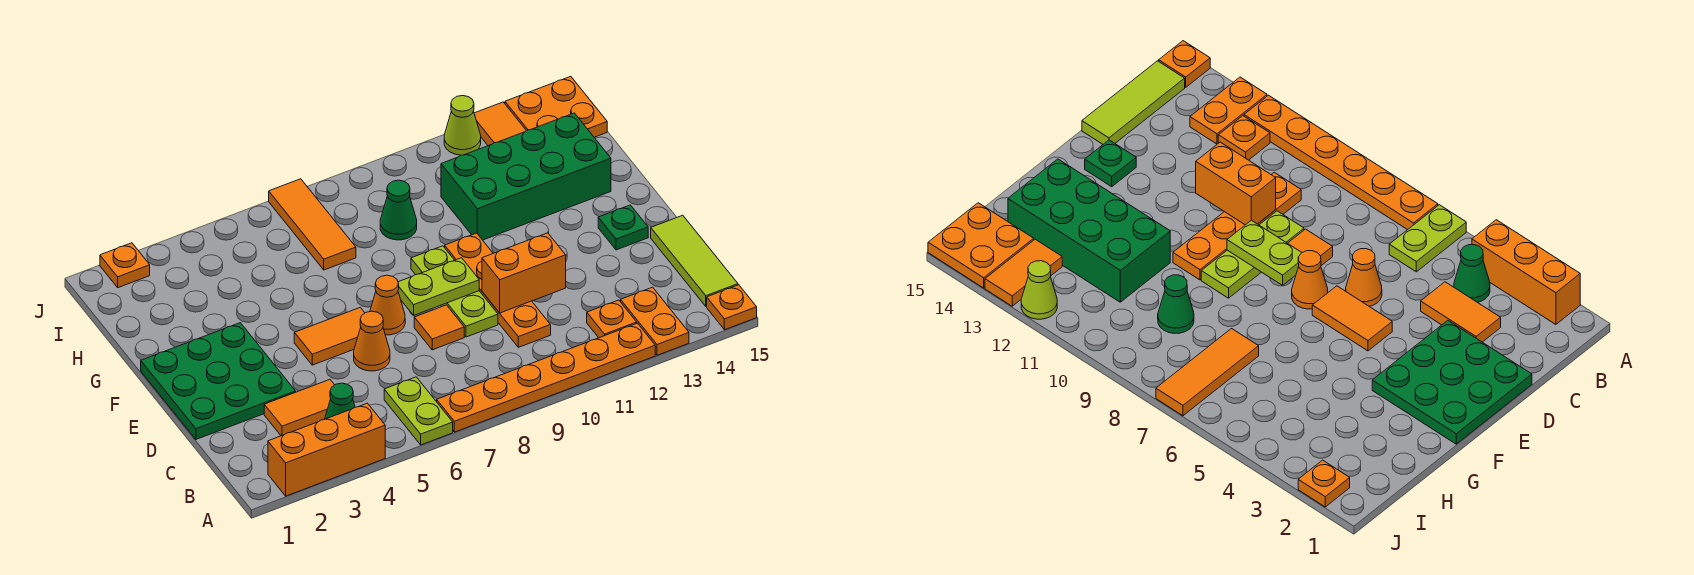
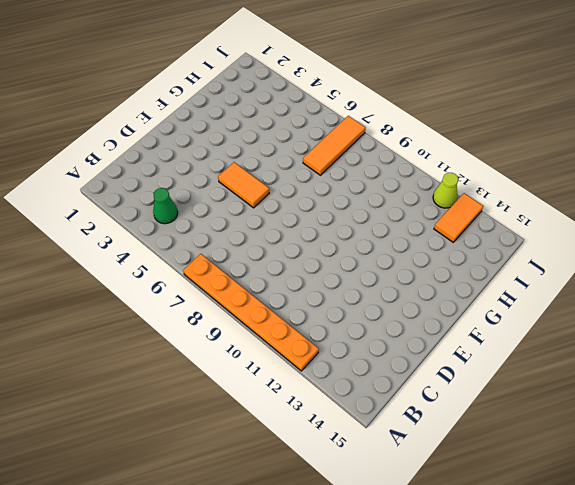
none -> orange 1x3 brick [268,403,385,496]
none -> lime 1x2 plate [384,377,453,445]
none -> orange 1x2 plate [621,287,689,355]

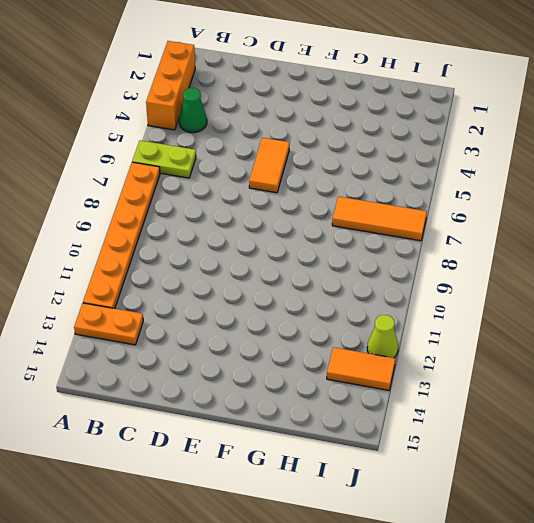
none -> orange 1x1 plate [707,285,757,330]
none -> orange 1x1 plate [587,300,637,338]
none -> lime 1x3 tile [651,215,738,306]

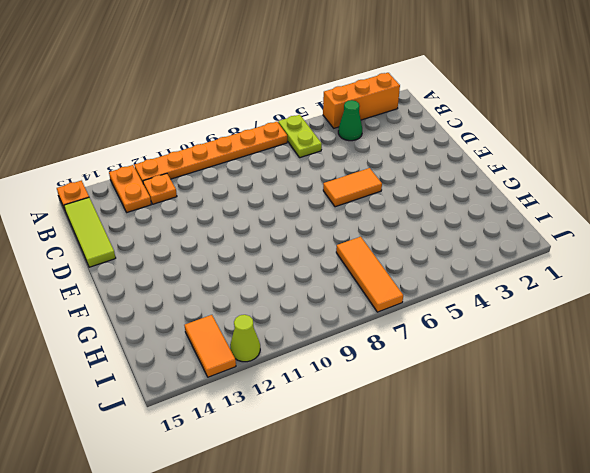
none -> orange 1x2 tile [264,380,334,436]
none -> orange 1x4 plate [445,233,551,347]
none -> green 3x3 plate [141,323,296,439]

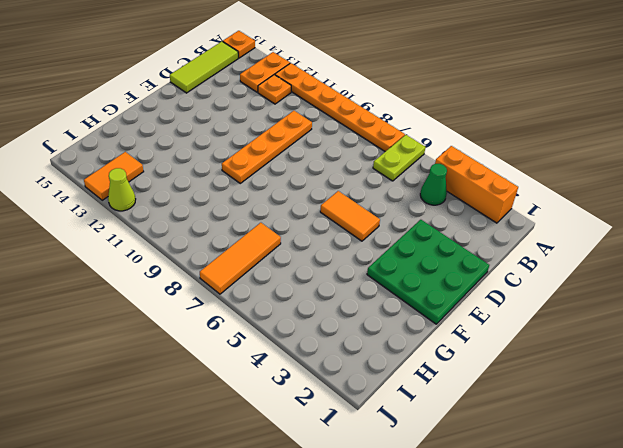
none -> orange 1x2 tile [264,380,334,436]
none -> orange 1x1 cone [354,311,390,371]
none -> orange 1x1 tile [414,305,464,350]

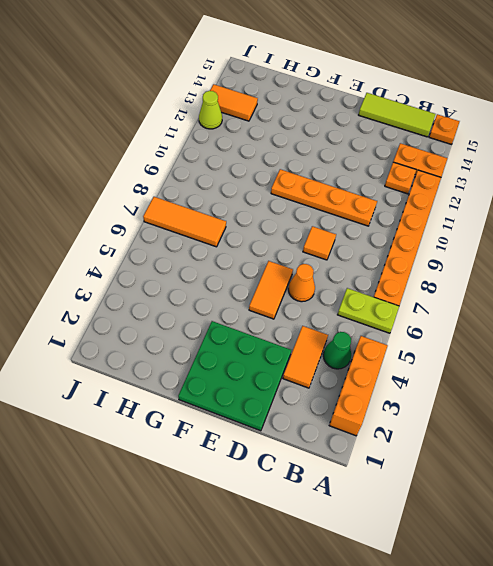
none -> lime 1x3 plate [411,246,498,337]
none -> orange 1x1 cone [370,275,405,335]
none -> green 1x1 plate [598,205,648,250]

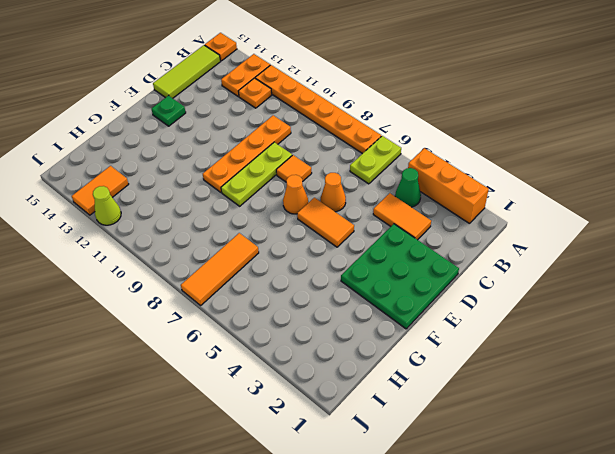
none -> green 2x4 brick [441,113,611,240]
none -> green 1x1 cone [380,180,417,240]
none -> orange 2x2 plate [505,76,607,137]

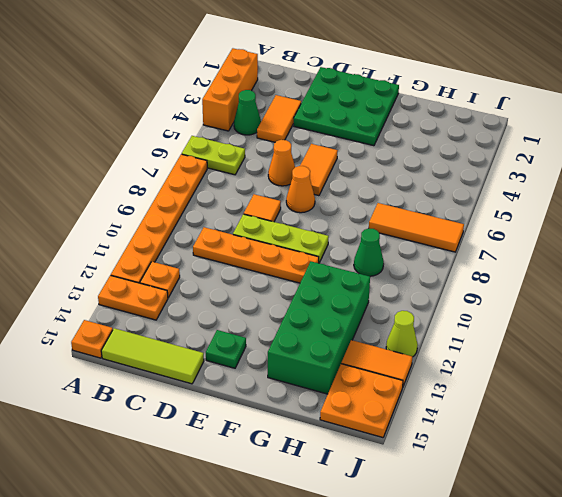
none -> orange 1x1 plate [100,243,150,288]
none -> orange 1x2 brick [482,233,566,313]
none -> lime 1x2 plate [398,258,479,316]

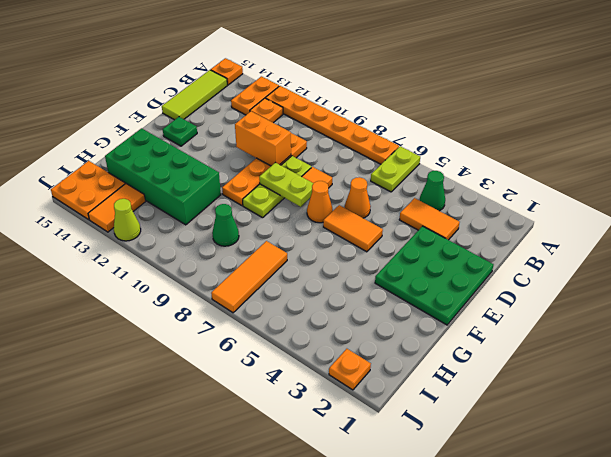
none -> orange 1x3 brick [268,403,385,496]

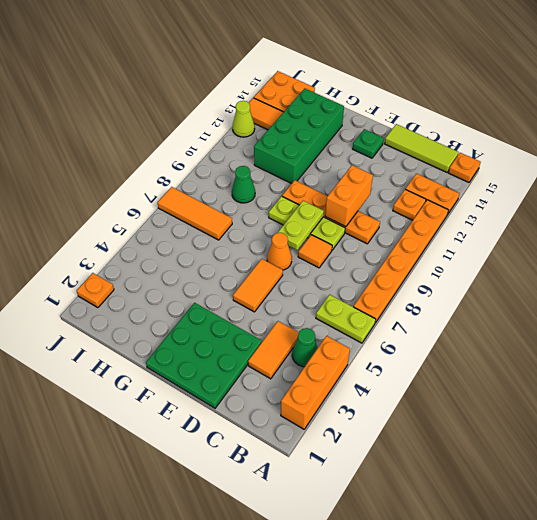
none -> orange 1x1 cone [354,311,390,371]

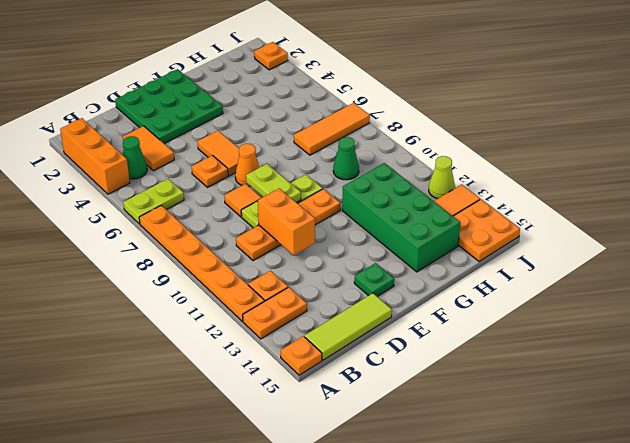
orange 1x1 plate [192,155,228,187] -> orange 1x1 cone [354,311,390,371]

